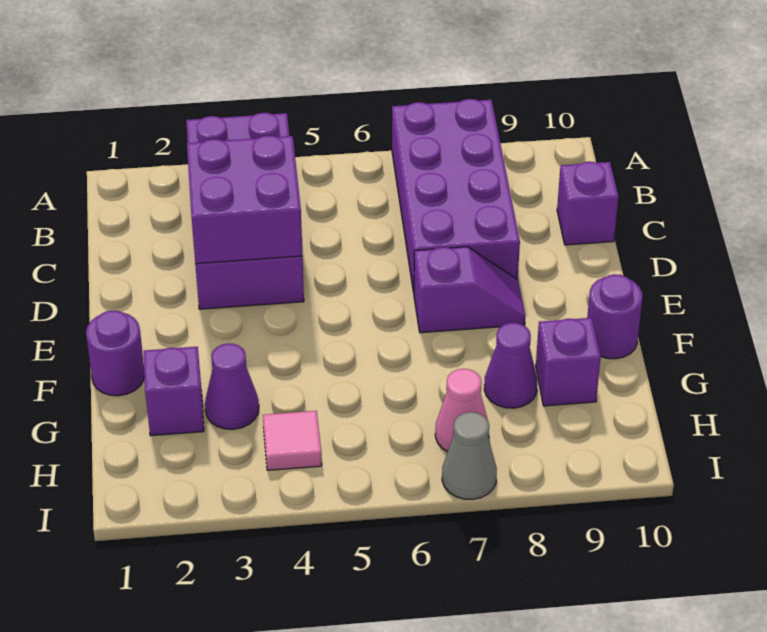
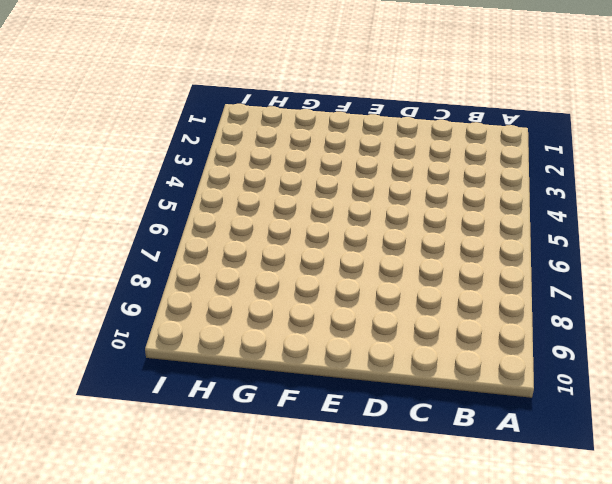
none -> purple 2x4 brick [186,113,304,309]
none -> purple 2x4 brick [392,99,520,293]
none -> purple 1x1 brick [557,162,618,245]

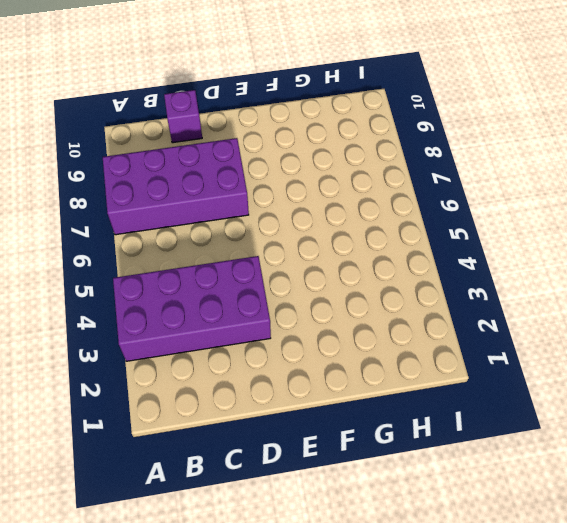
none -> purple 1x2 slope [414,247,525,333]
none -> purple 1x1 round brick [86,311,145,396]
none -> purple 1x1 round brick [587,274,642,359]

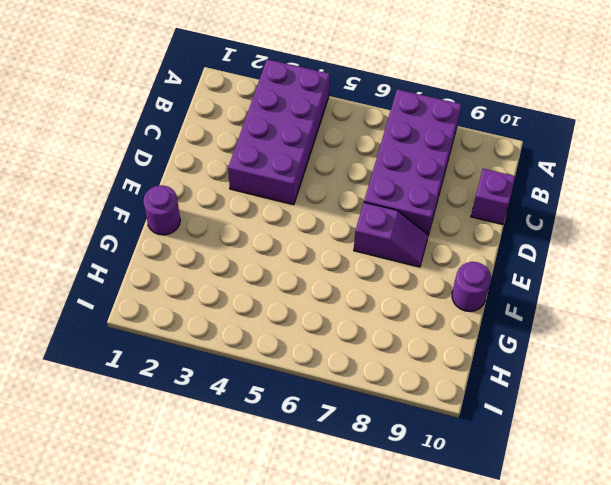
none -> purple 1x1 brick [144,347,204,436]
none -> purple 1x1 cone [205,343,259,429]
none -> purple 1x1 cone [484,323,537,408]

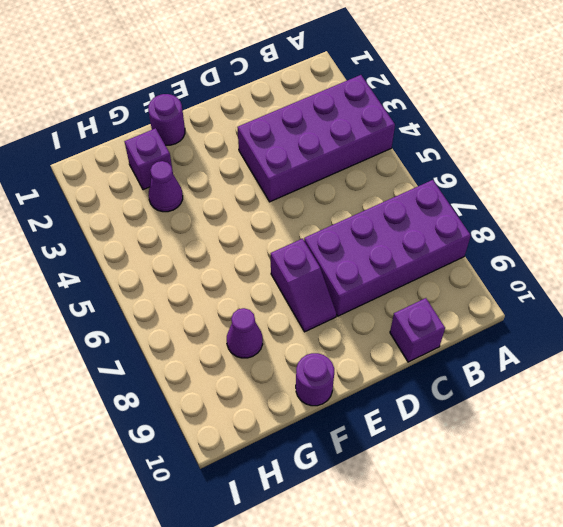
none -> purple 1x1 brick [536,318,601,406]
none -> pink 1x1 tile [263,411,322,470]
none -> pink 1x1 cone [435,369,489,452]

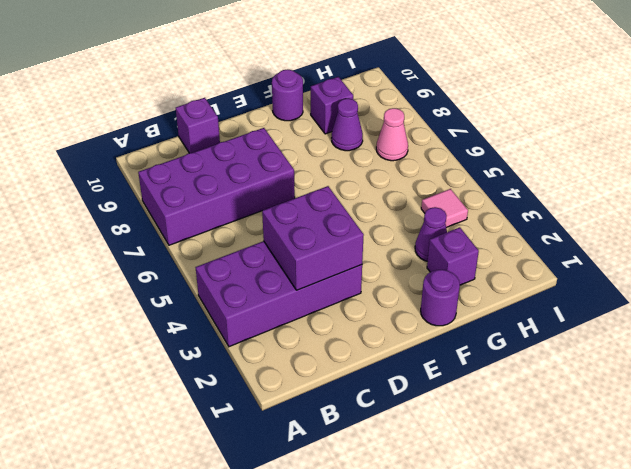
none -> purple 1x2 slope [414,247,525,333]
none -> grey 1x1 cone [442,412,497,499]

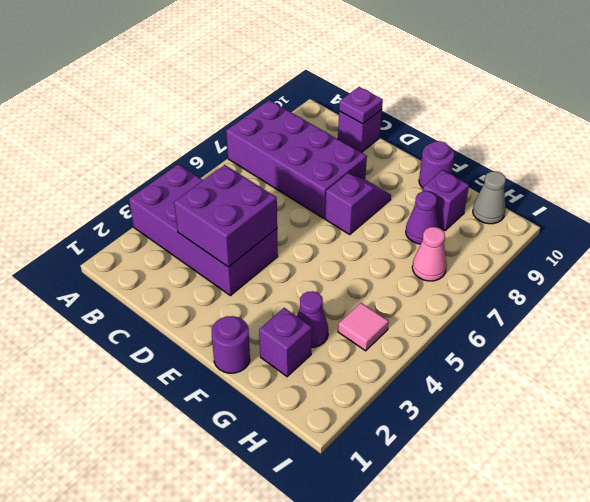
purple 1x1 plate [339,87,383,124] -> none
grey 1x1 cone [473,171,506,224] -> grey 1x1 cone moved to [442,412,497,499]

